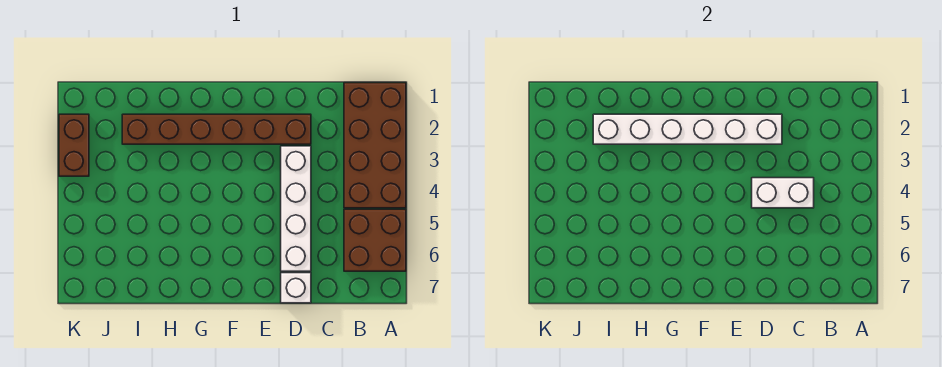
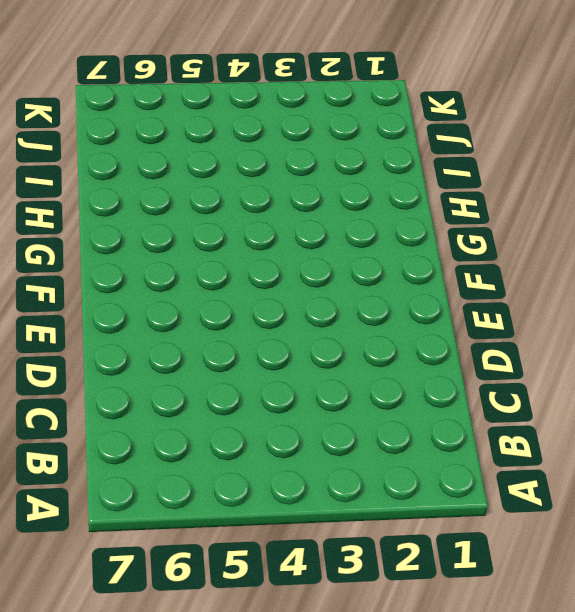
none -> brown 2x4 brick [344,83,406,208]
none -> brown 2x2 brick [344,209,406,271]

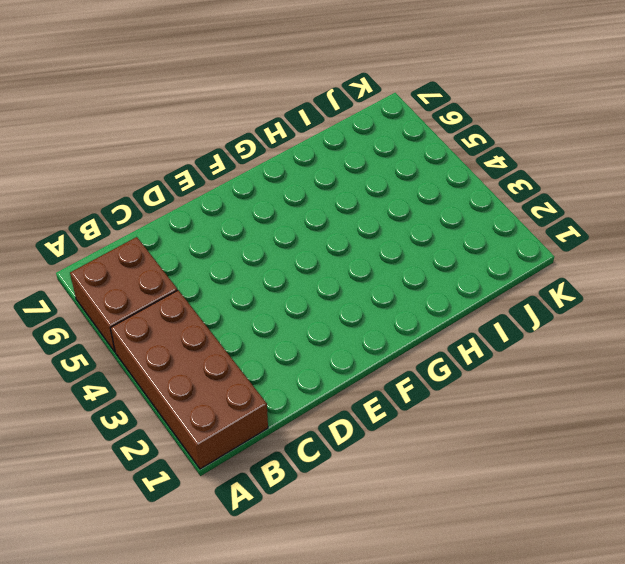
none -> brown 1x6 brick [122,114,311,144]
none -> white 1x4 brick [281,146,311,271]

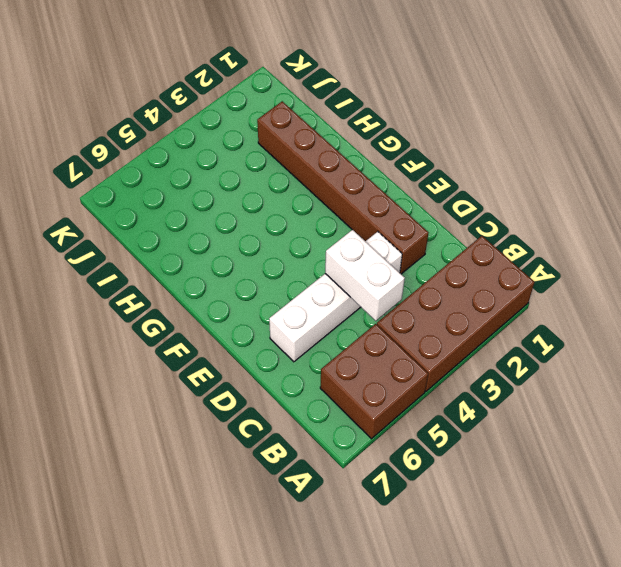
none -> white 1x1 brick [281,273,311,303]
none -> brown 1x2 brick [59,114,89,176]

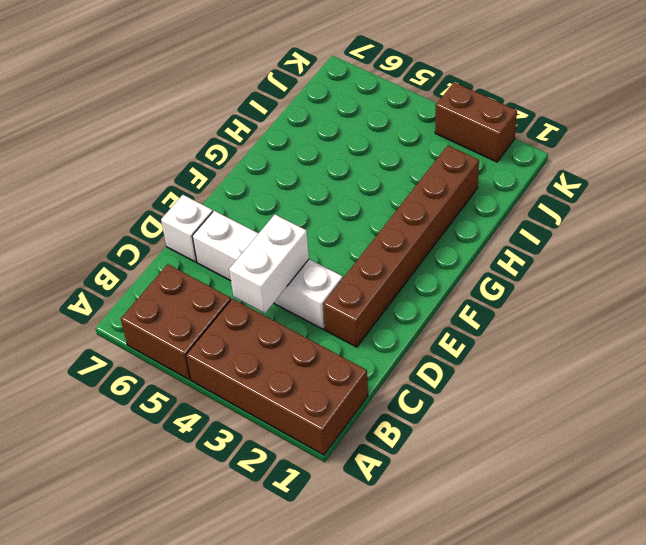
none -> white 1x6 brick [593,114,782,144]

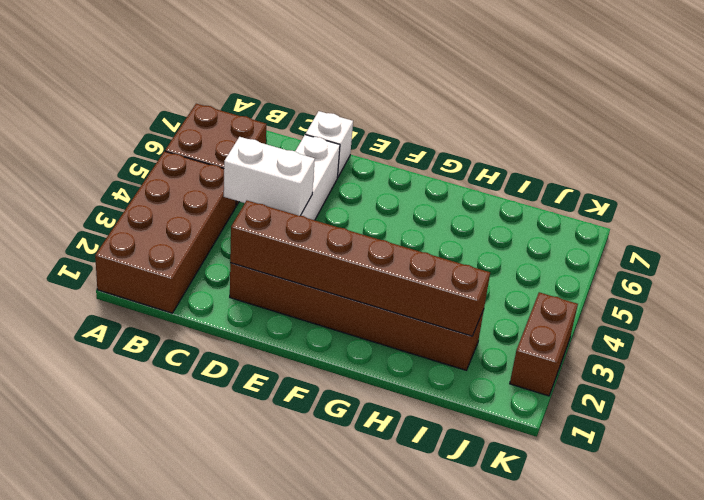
brown 1x6 brick [230,201,490,336] -> white 1x6 brick [593,114,782,144]

